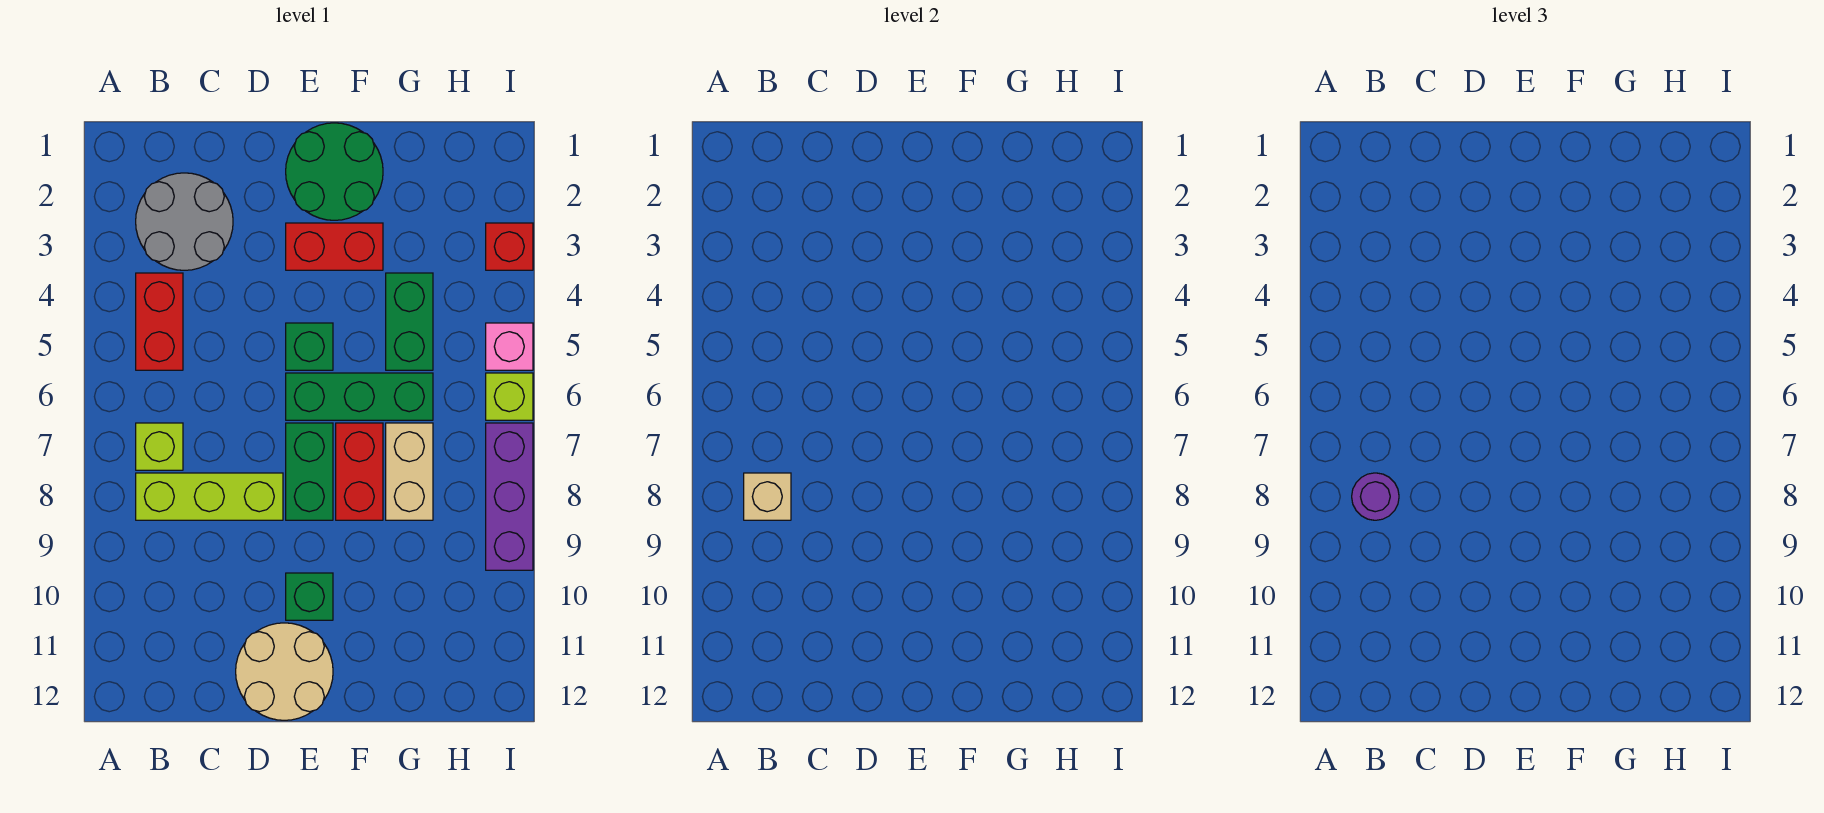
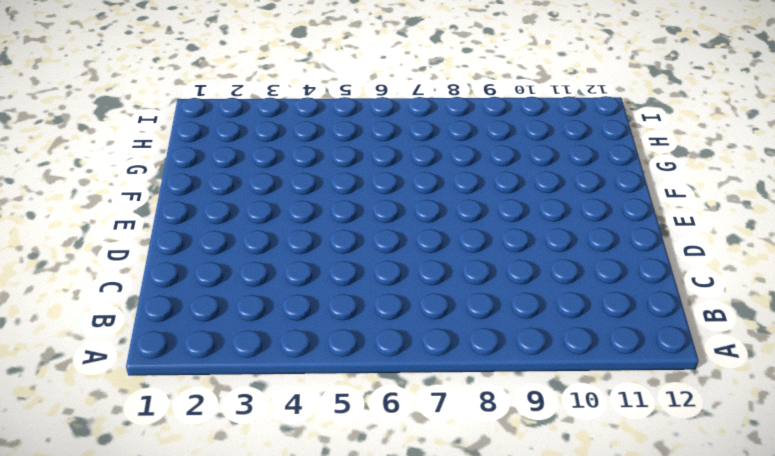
none -> grey 2x2 round brick [136,173,233,270]
none -> red 1x2 brick [136,273,183,370]
none -> lime 1x1 brick [136,423,183,470]

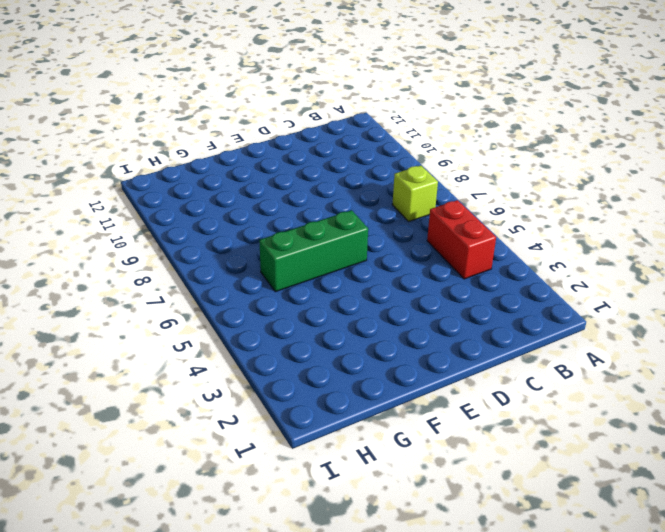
none -> grey 2x2 round brick [136,173,233,270]
none -> lime 1x3 brick [136,473,283,520]
none -> tan 2x2 round brick [236,623,333,720]

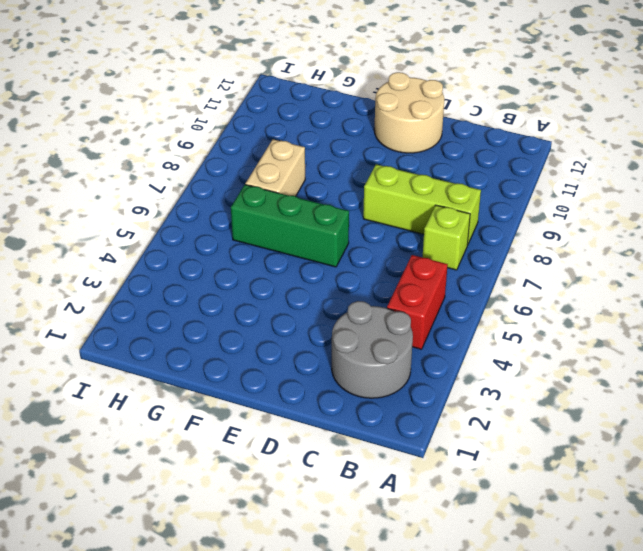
none -> green 2x2 round brick [286,123,383,220]
none -> red 1x2 brick [286,223,383,270]
none -> green 1x1 brick [286,323,333,370]

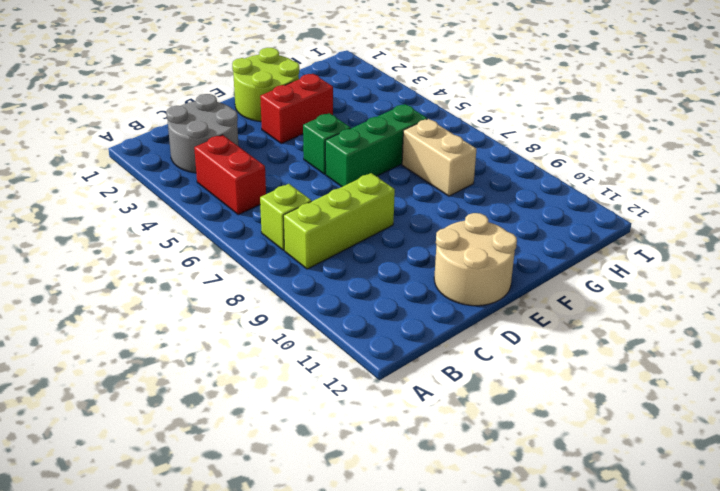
lime 2x2 round brick [232,48,299,122] -> green 2x2 round brick [286,123,383,220]
none -> green 1x2 brick [286,423,333,520]
none -> green 1x1 brick [286,573,333,620]
none -> red 1x2 brick [336,423,383,520]

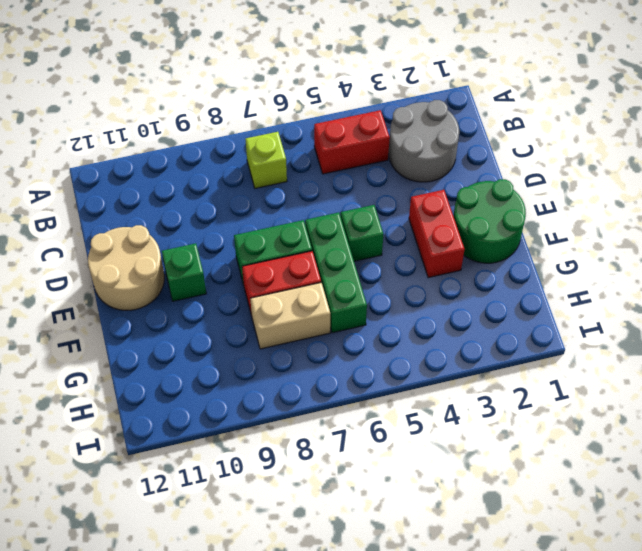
none -> lime 1x3 brick [136,473,283,520]
none -> green 1x2 brick [386,273,433,370]
none -> red 1x1 brick [486,223,533,270]

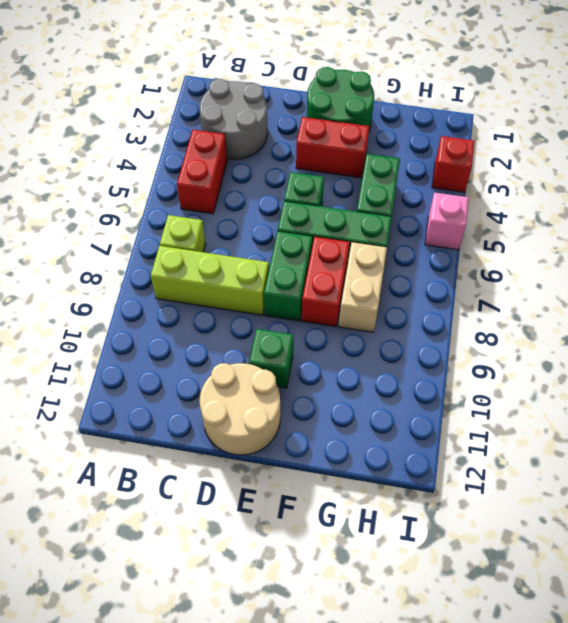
none -> lime 1x1 brick [486,373,533,420]
none -> purple 1x3 brick [486,423,533,570]
none -> tan 1x1 brick [744,473,791,520]

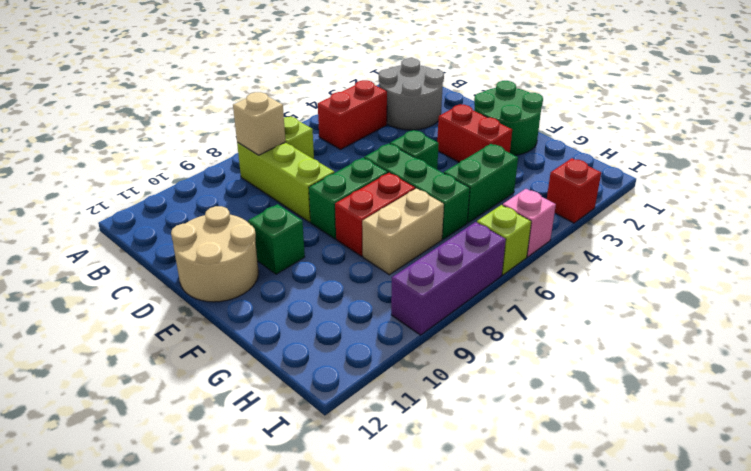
none -> purple 1x1 round brick [1352,473,1399,520]

